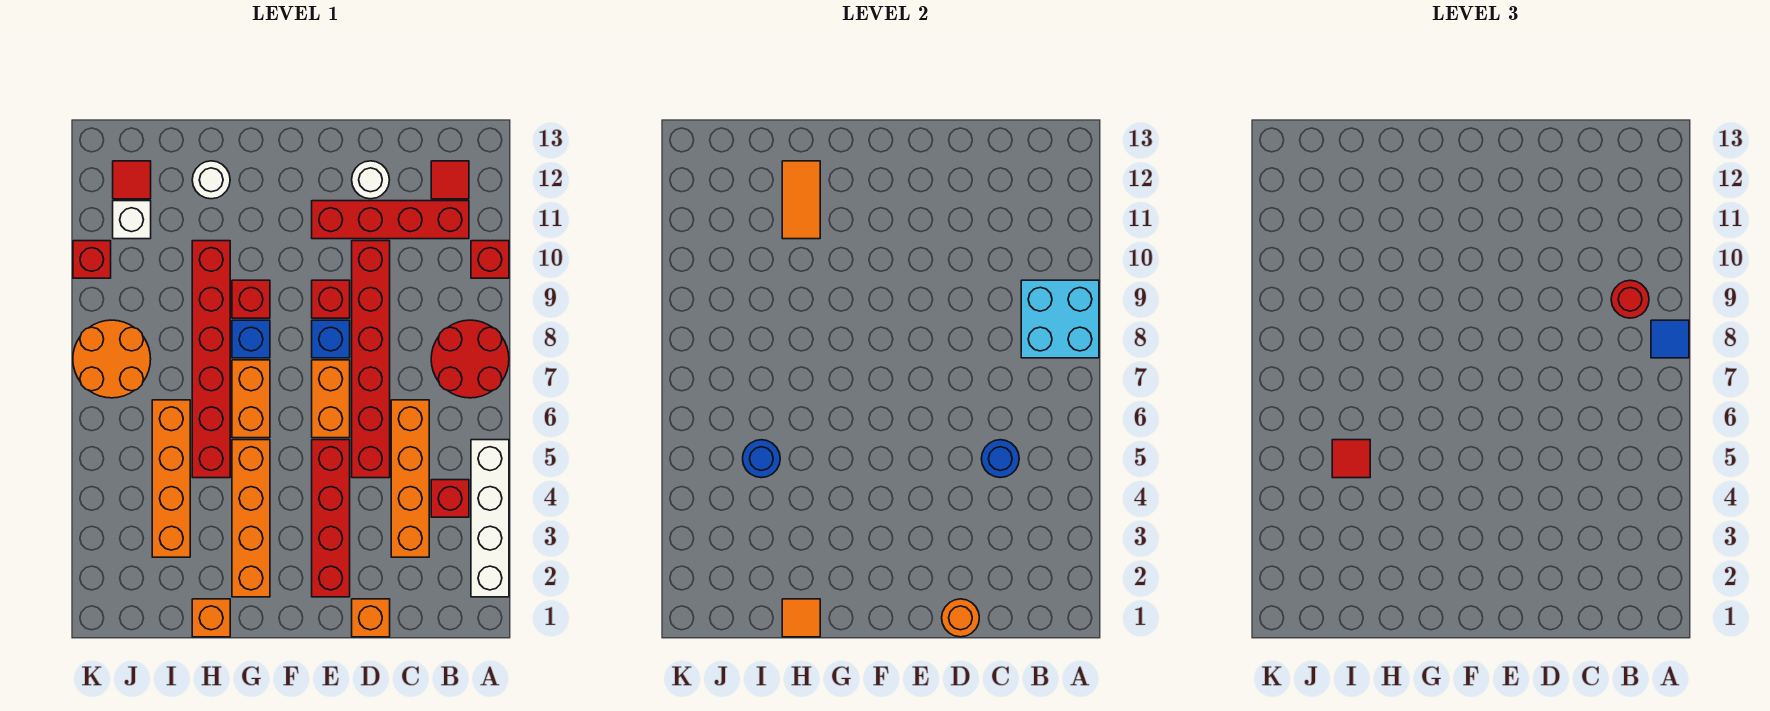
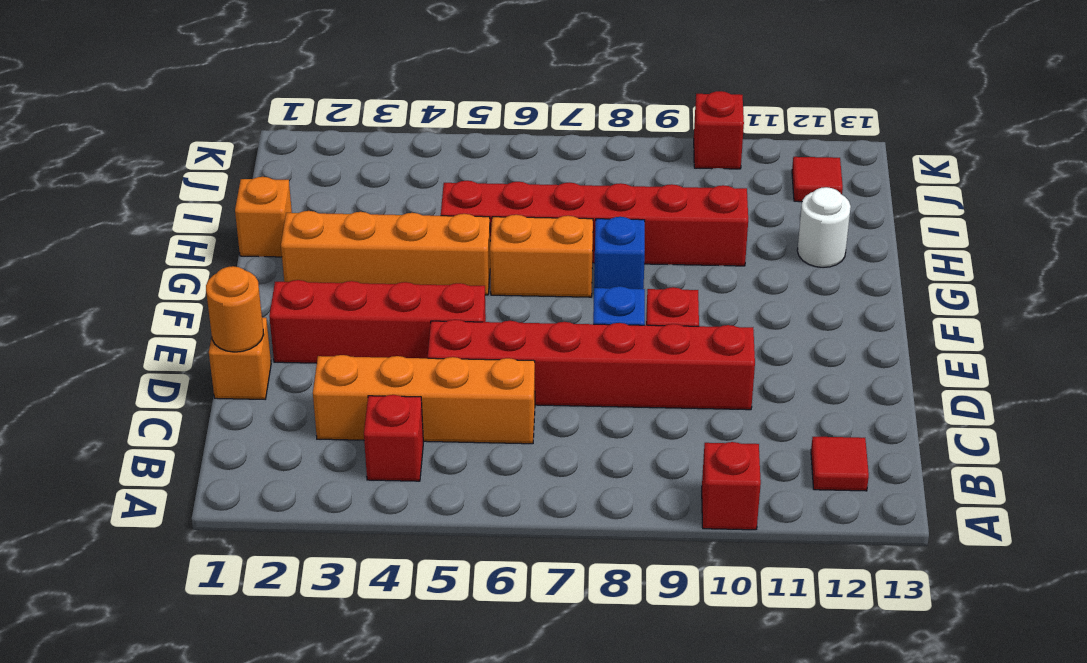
none -> white 1x4 brick [471,440,509,597]
none -> red 2x2 round brick [431,320,509,398]
none -> red 1x4 brick [312,201,469,239]
none -> white 1x1 round brick [352,161,389,199]

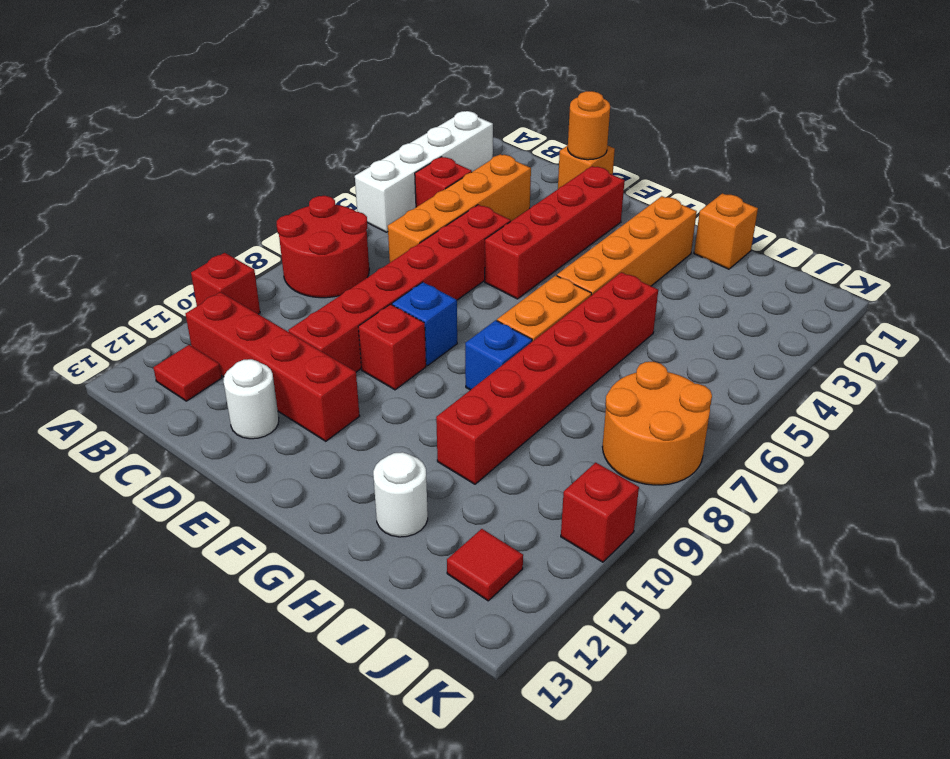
none -> orange 1x2 brick [312,360,350,438]
none -> red 1x1 brick [232,280,270,318]
none -> orange 1x4 brick [152,400,190,557]
none -> white 1x1 brick [113,201,151,239]

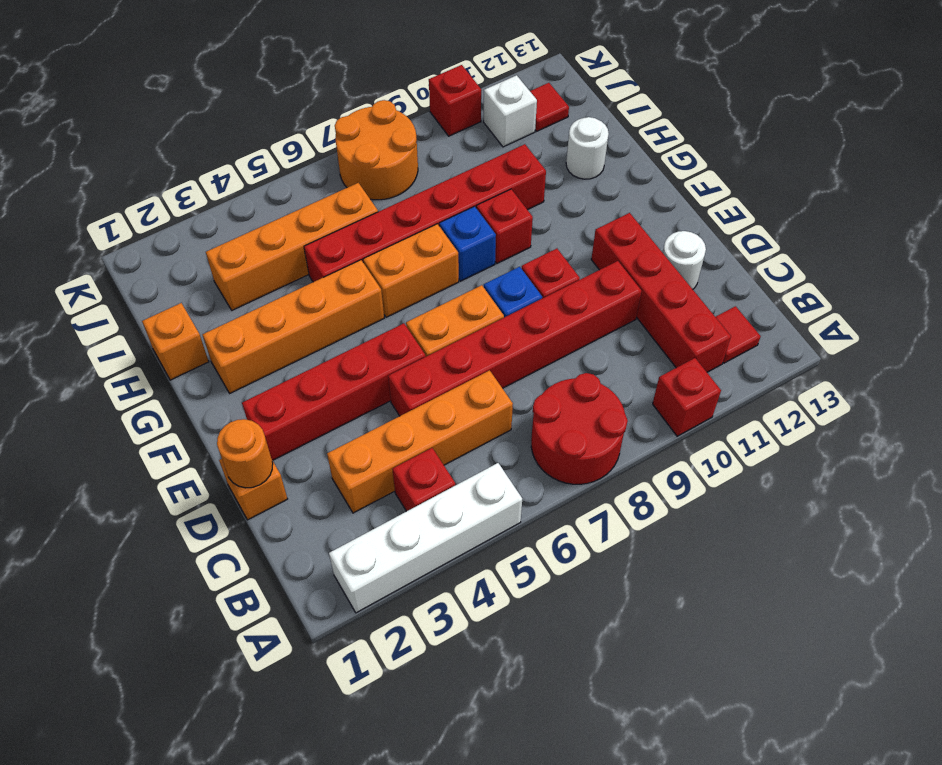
none -> cyan 2x2 brick [1021,280,1099,358]
none -> blue 1x1 round brick [981,440,1019,478]
none -> orange 1x1 tile [782,599,820,637]
none -> orange 1x2 tile [782,161,820,239]

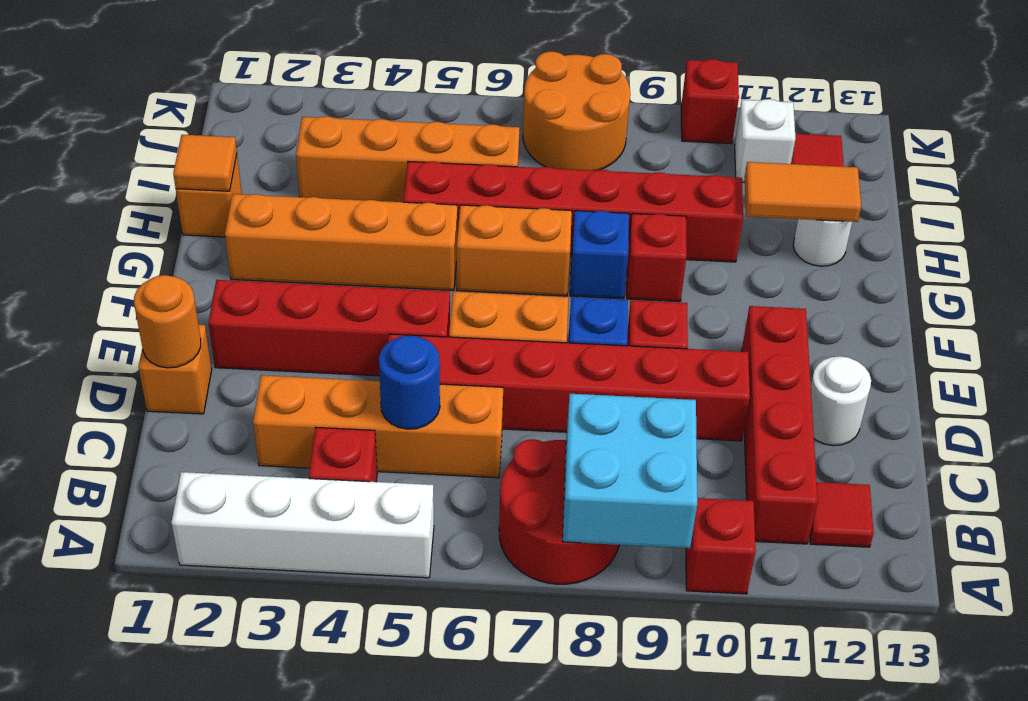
none -> blue 1x1 round brick [743,440,780,478]
none -> blue 1x1 tile [1651,320,1689,358]
none -> red 1x1 round brick [1611,280,1649,318]
none -> red 1x1 tile [1332,440,1370,478]

